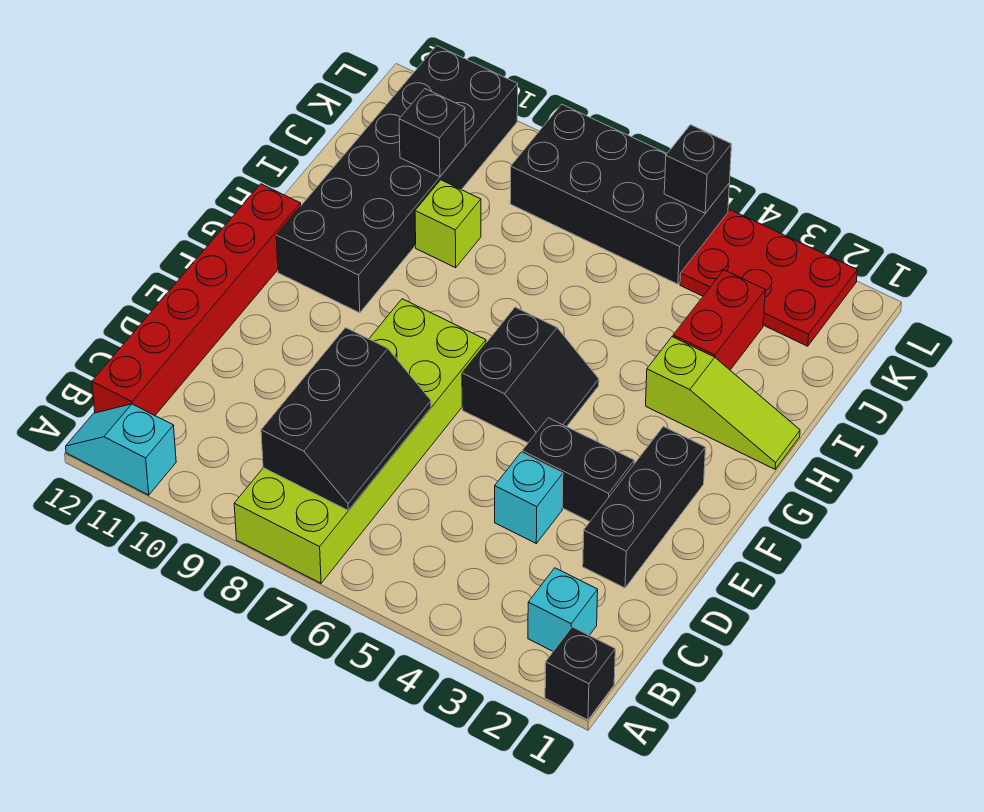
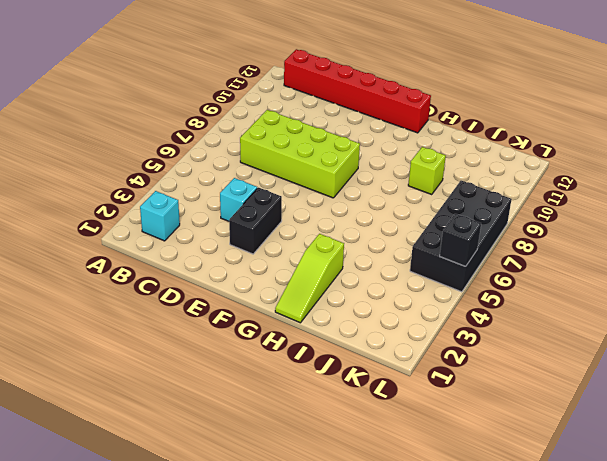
lime 2x4 brick [240,110,360,198] -> lime 2x6 brick [234,299,486,583]
none -> black 1x1 brick [545,627,615,720]
none -> cyan 1x2 slope [66,404,176,495]
none -> black 1x3 brick [583,426,706,588]

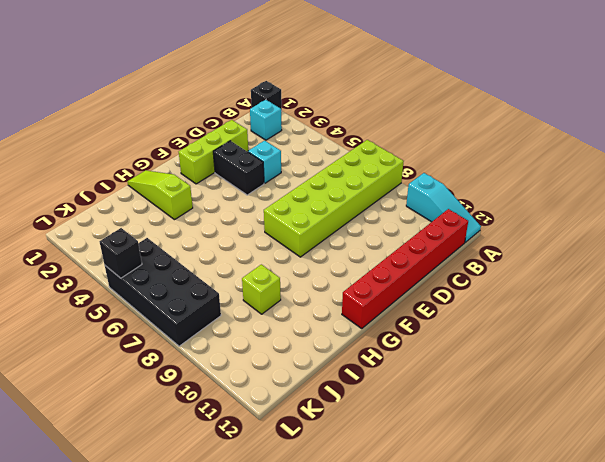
cyan 1x3 slope [406,173,481,242] -> cyan 1x2 slope [66,404,176,495]
lime 1x3 brick [179,120,248,184] -> black 1x3 brick [583,426,706,588]
none -> black 2x2 slope [462,307,599,443]
none -> black 2x6 brick [276,46,518,313]
none -> red 1x2 brick [673,270,765,370]

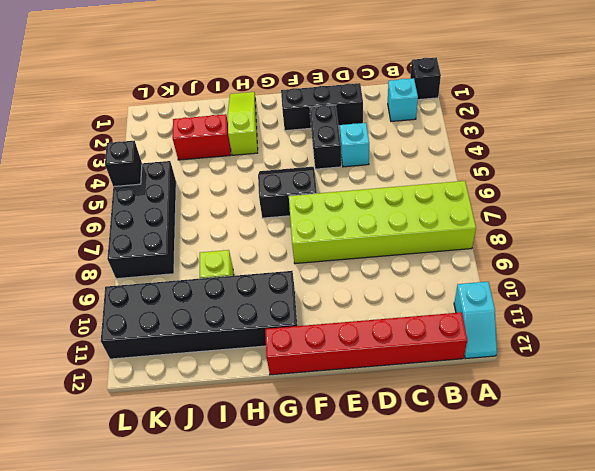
none -> red 2x3 plate [680,210,857,346]
none -> black 2x3 slope [261,328,431,510]
none -> black 1x1 brick [399,89,465,177]

